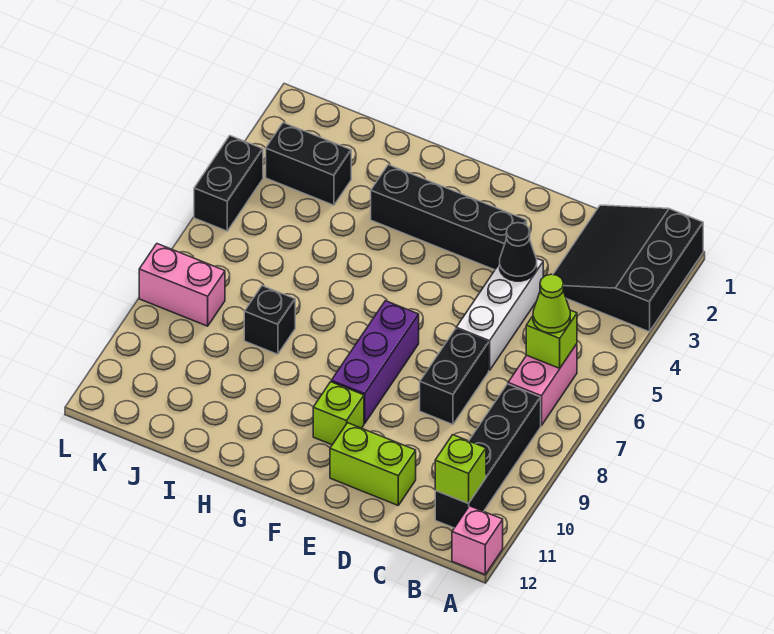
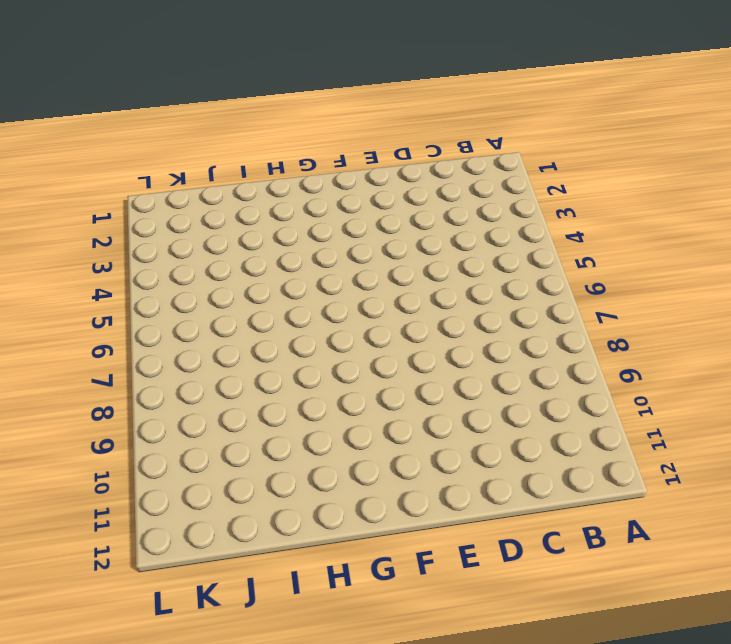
none -> black 3x3 slope [553,205,703,332]
none -> pink 1x1 brick [452,506,503,574]
none -> pink 1x2 brick [508,344,577,426]

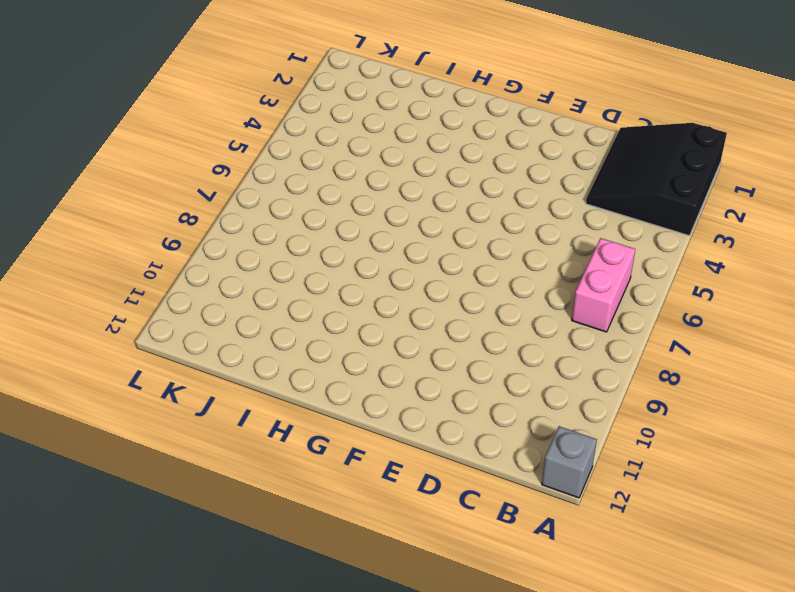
grey 1x1 brick [542,426,597,498] -> pink 1x1 brick [452,506,503,574]
none -> black 1x4 brick [435,384,541,528]
none -> white 1x3 brick [456,258,543,371]
none -> black 1x2 brick [420,329,489,424]

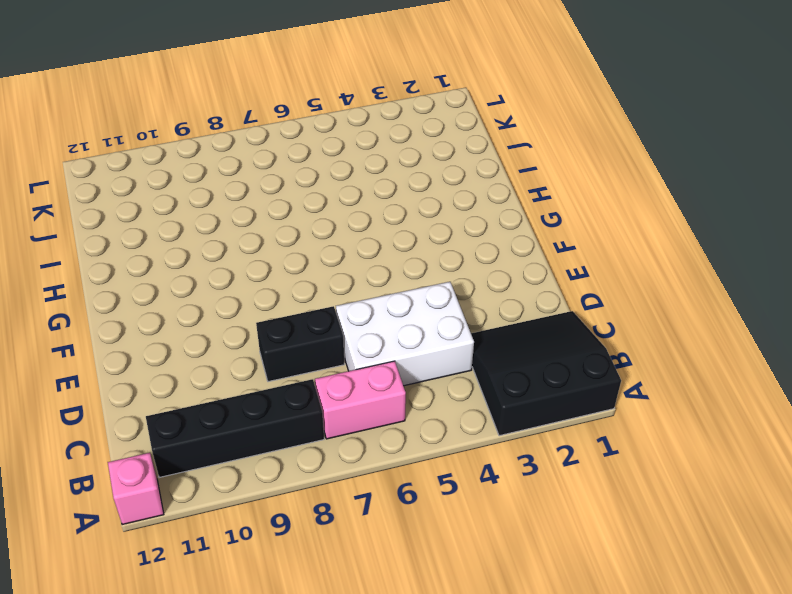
white 2x3 brick [336,282,474,386] -> white 1x3 brick [456,258,543,371]
none -> lime 1x2 brick [330,423,416,505]
none -> black 1x4 brick [371,165,527,270]
none -> purple 1x3 brick [331,301,419,423]

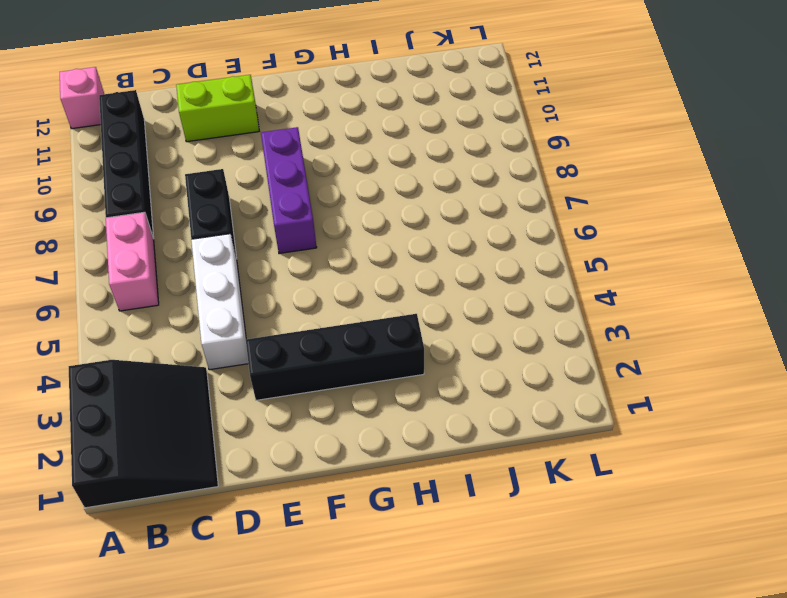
none -> lime 1x1 brick [313,382,364,445]
none -> black 1x1 brick [244,286,295,354]
none -> black 1x2 brick [266,123,351,205]

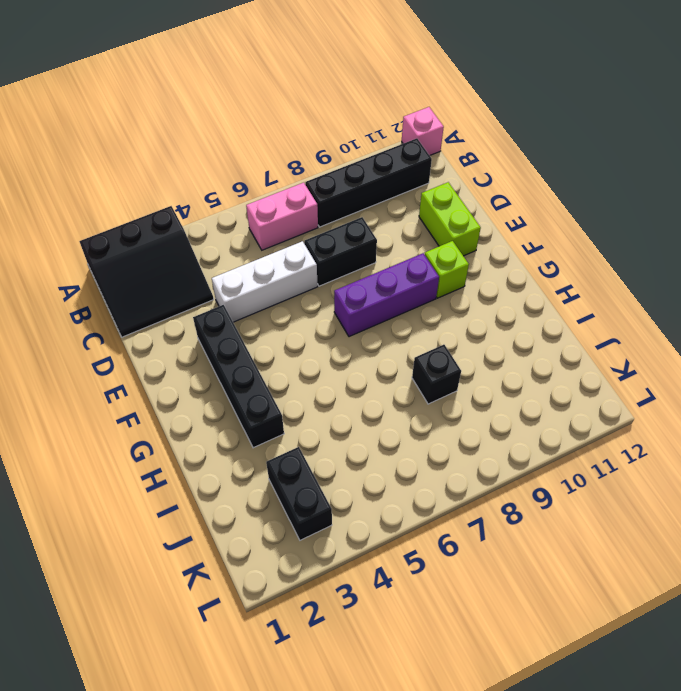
none -> pink 1x2 brick [139,244,225,326]
none -> black 1x2 brick [194,136,263,231]
none -> lime 1x1 brick [526,310,577,368]

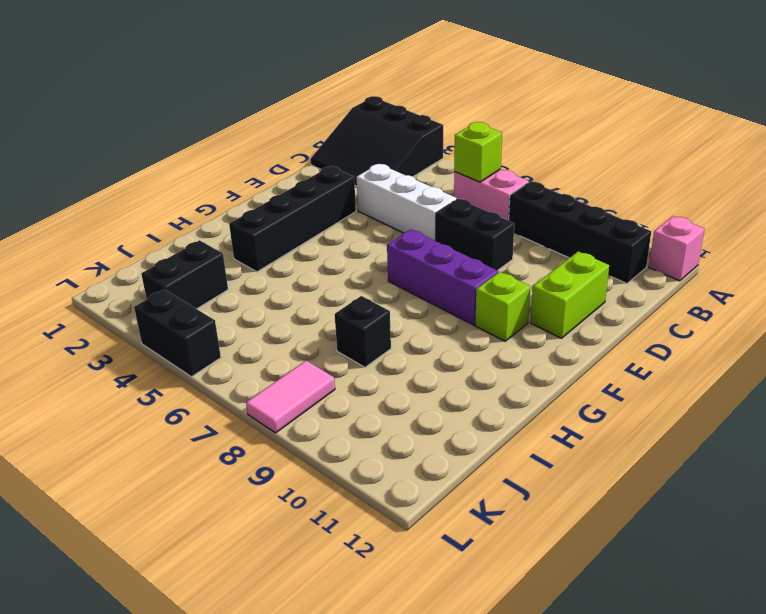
pink 1x2 tile [246,361,335,433] -> pink 1x2 brick [139,244,225,326]
none -> lime 1x1 brick [435,435,486,504]
none -> black 1x1 cone [500,223,537,281]
none -> lime 1x1 cone [533,274,570,333]

